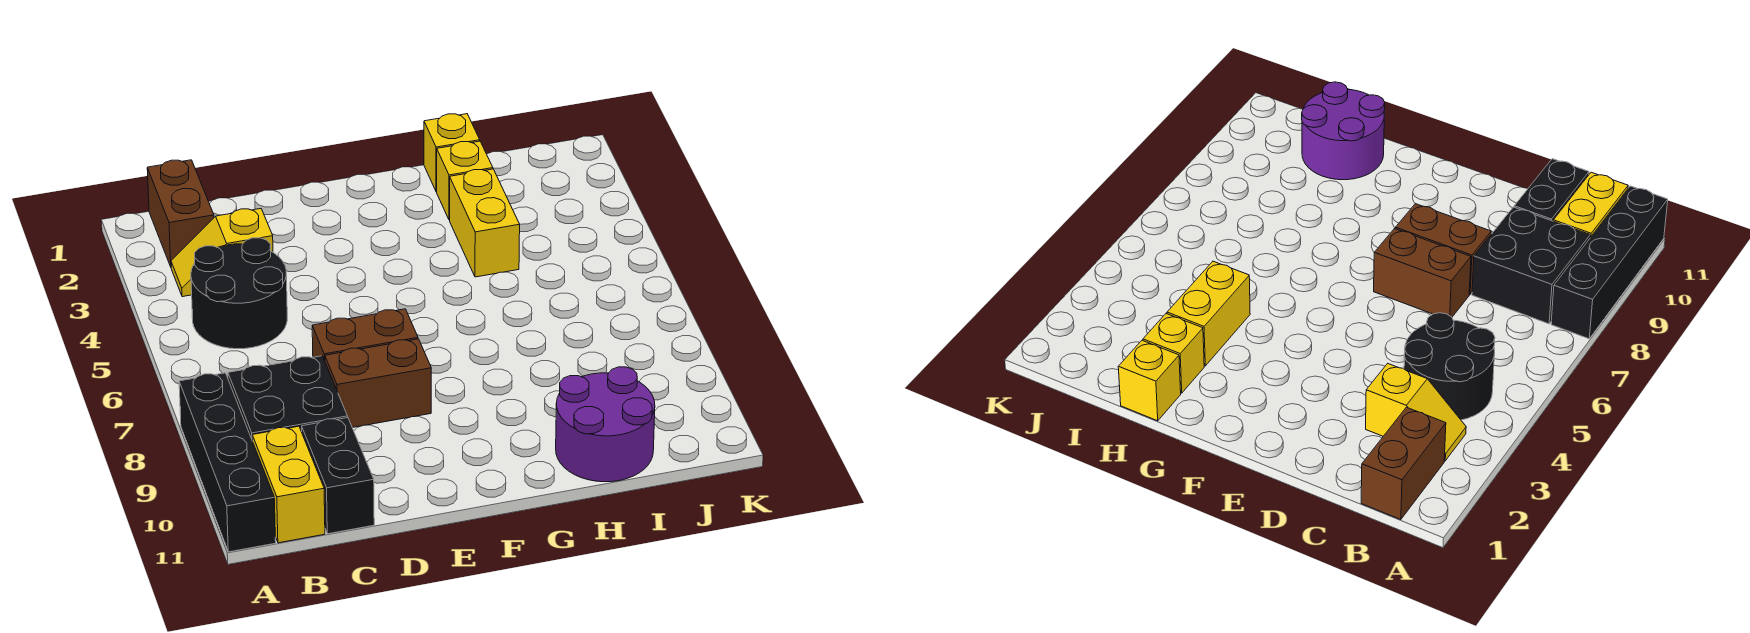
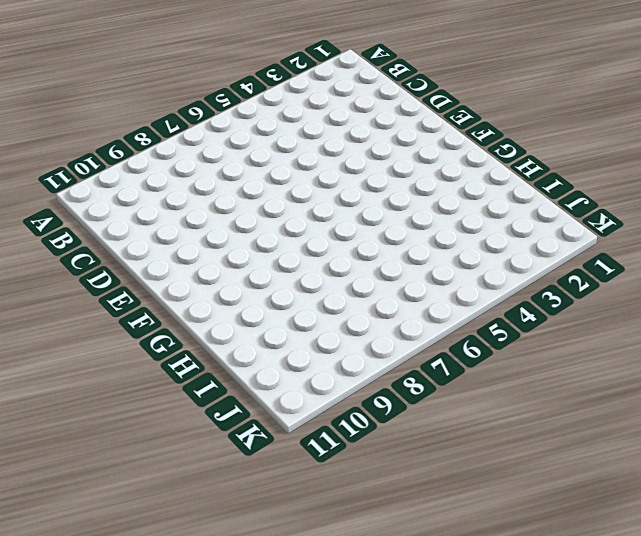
none -> black 1x4 brick [179,373,276,552]
none -> brown 1x2 brick [147,160,214,267]
none -> yellow 1x2 slope [171,209,273,297]

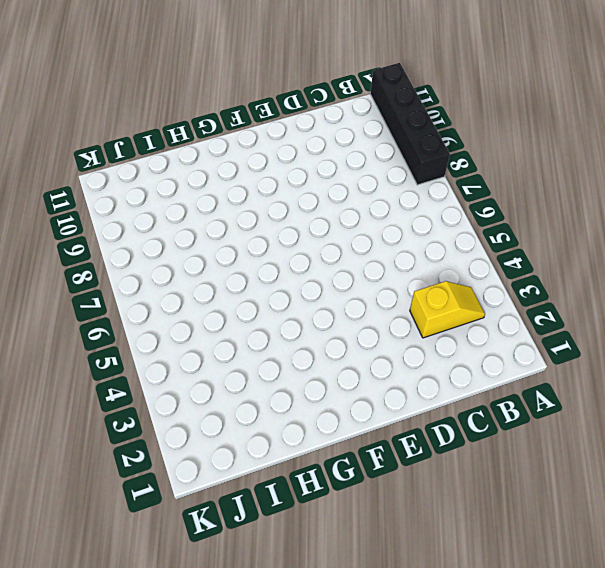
none -> brown 1x2 brick [147,160,214,267]
none -> black 2x2 round brick [191,238,287,349]
none -> black 2x2 brick [228,356,348,441]

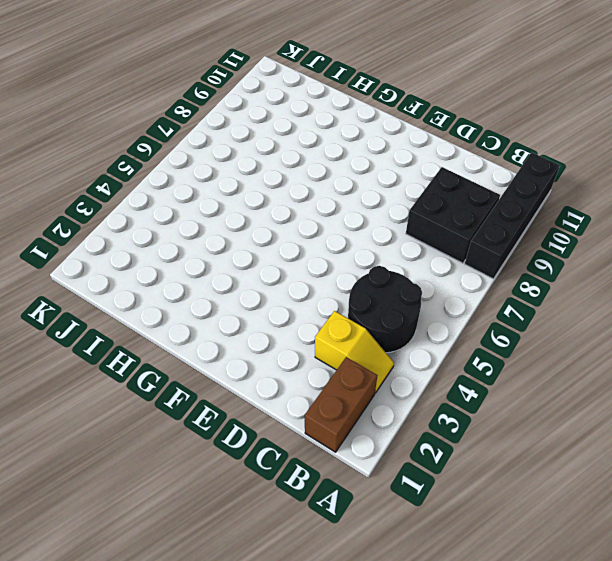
none -> yellow 1x2 brick [252,426,325,543]
none -> black 1x2 brick [302,418,374,534]
none -> brown 1x2 brick [312,309,418,361]

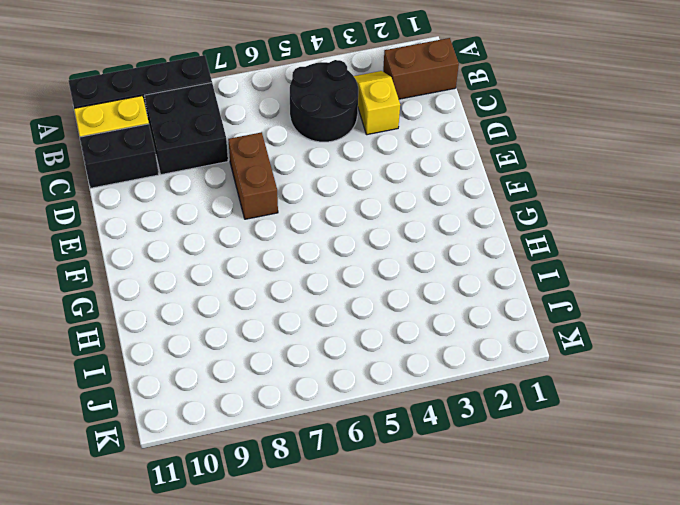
none -> brown 1x2 brick [325,339,431,428]
none -> yellow 1x1 brick [424,114,480,192]
none -> yellow 1x1 brick [437,141,493,220]

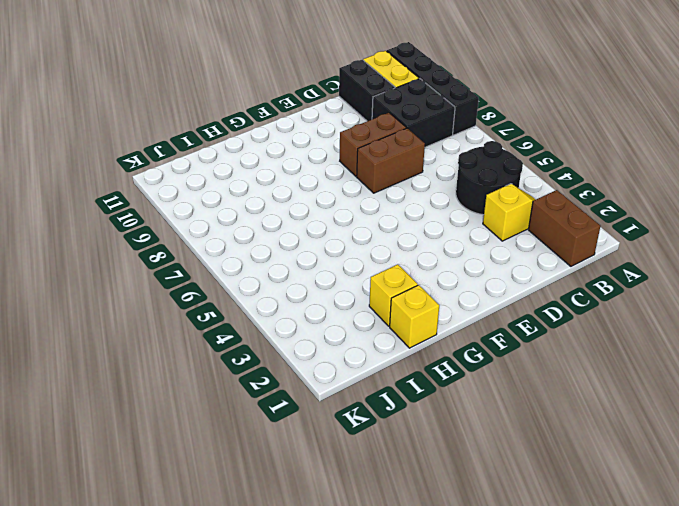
none -> yellow 1x2 brick [450,169,520,277]
none -> purple 2x2 round brick [556,367,655,482]

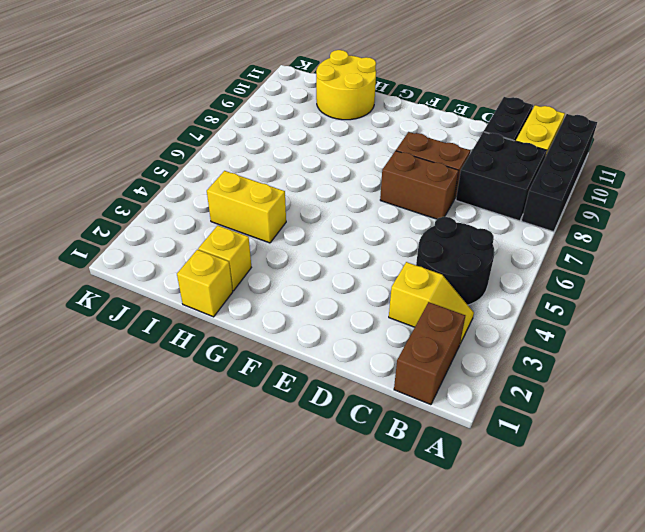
yellow 1x2 brick [207,171,286,243] -> yellow 1x2 brick turned to [450,169,520,277]
yellow 2x2 round brick [316,50,376,120] -> purple 2x2 round brick [556,367,655,482]

